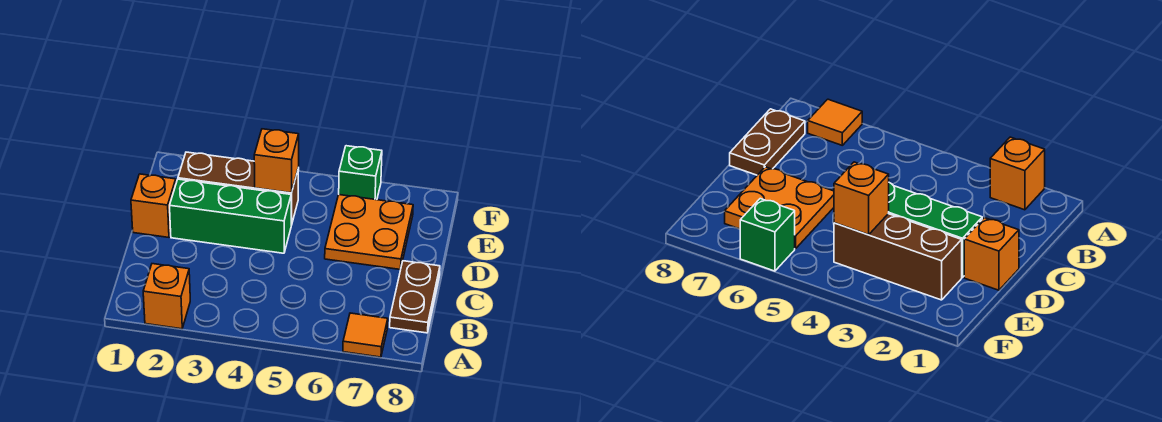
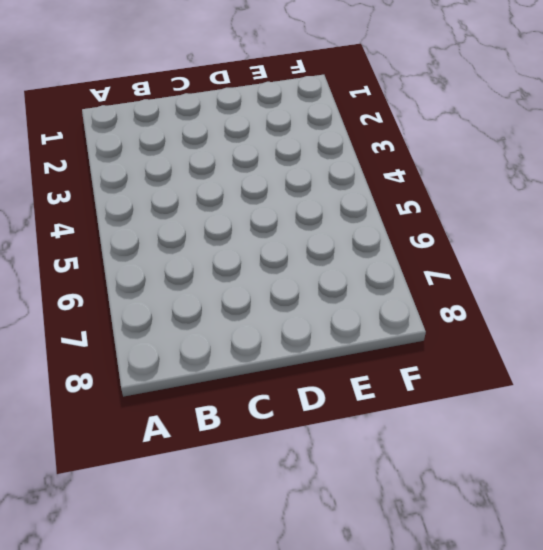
none -> orange 1x1 brick [143,264,190,329]
none -> orange 1x1 tile [343,313,388,357]

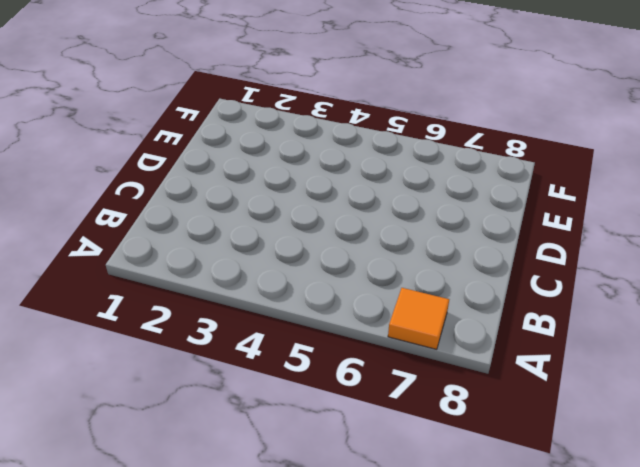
none -> orange 1x1 brick [143,264,190,329]
none -> brown 1x2 plate [390,261,440,333]

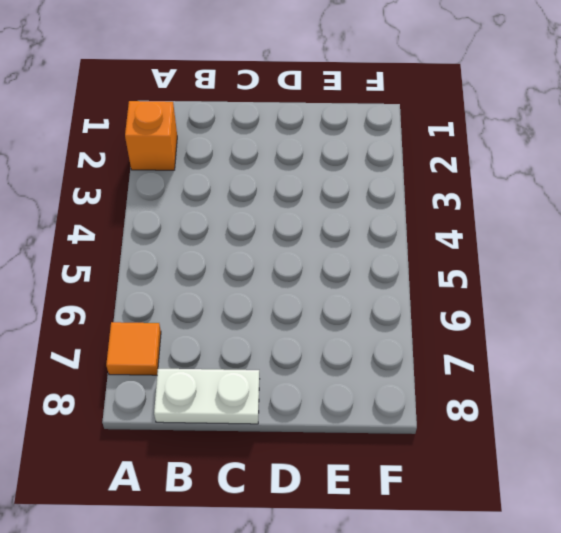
white 1x2 plate [154,369,259,424] -> brown 1x2 plate [390,261,440,333]
none -> orange 1x1 brick [131,174,176,237]
none -> green 1x3 brick [170,179,291,253]

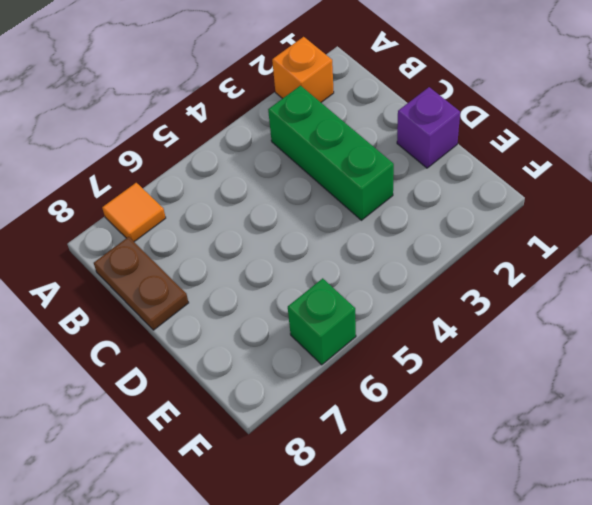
green 1x3 brick [268,85,394,220] -> green 1x3 brick turned to [170,179,291,253]
purple 1x1 brick [397,87,460,168] -> orange 1x1 brick [131,174,176,237]
none -> orange 2x2 plate [325,195,413,270]
none -> brown 1x3 brick [178,152,299,225]

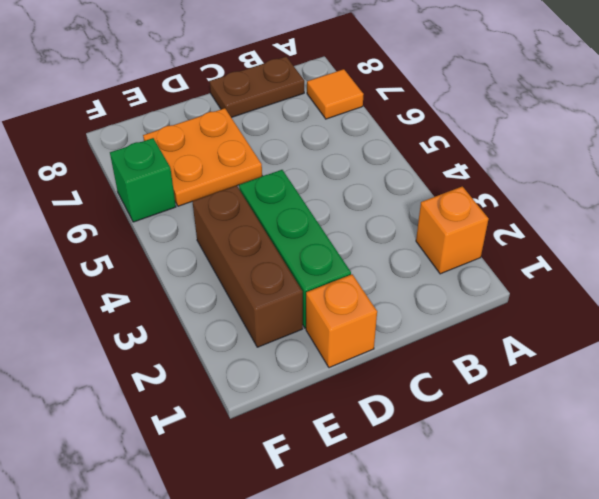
none -> orange 1x1 brick [254,129,299,193]

